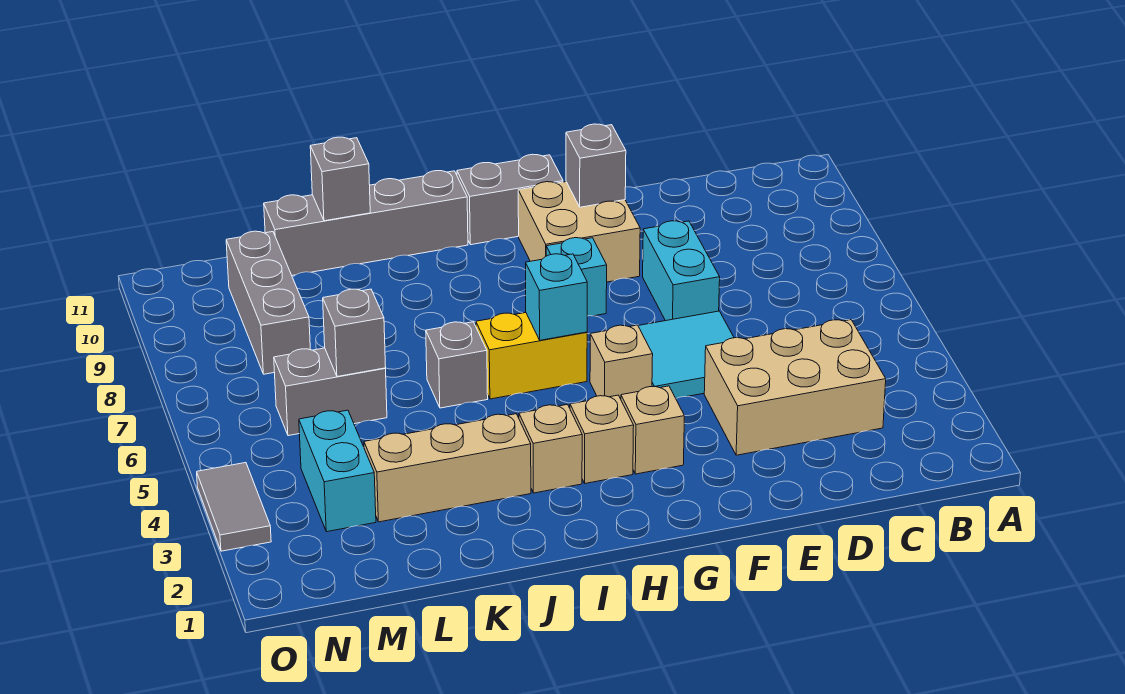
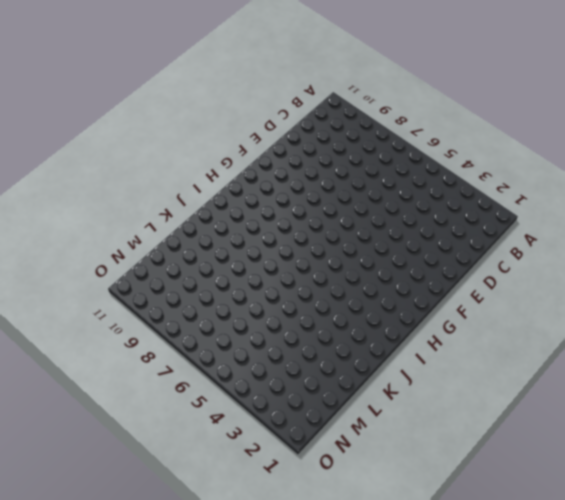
none -> tan 2x3 brick [704,320,886,455]
none -> cyan 2x2 tile [638,311,734,398]
none -> cyan 1x2 brick [643,221,720,321]

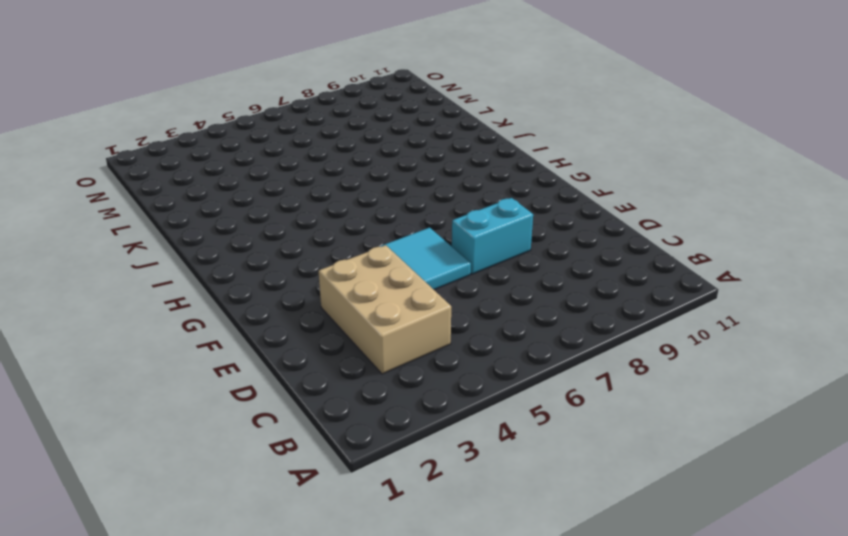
none -> tan 2x2 brick [518,182,640,282]
none -> tan 1x1 brick [621,386,684,474]
none -> tan 1x1 brick [590,325,653,399]

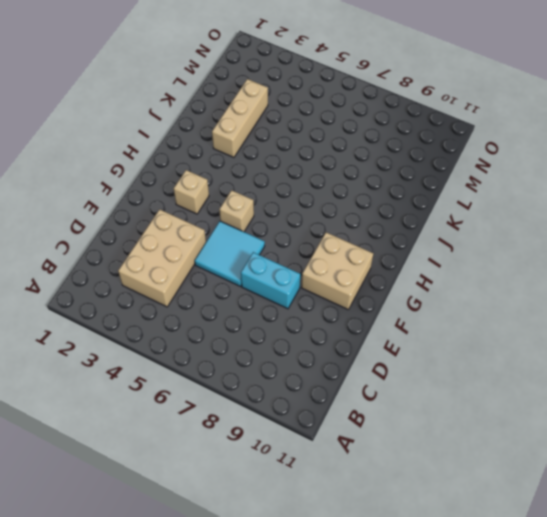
none -> cyan 1x1 brick [546,238,607,316]
none -> grey 1x2 brick [457,154,563,245]
none -> tan 1x1 brick [570,395,634,483]

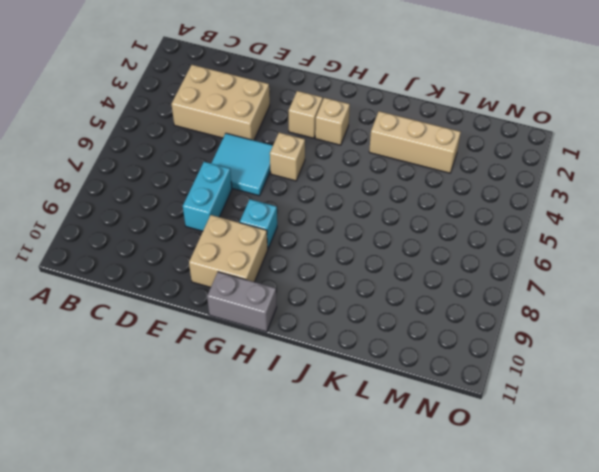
none -> yellow 1x2 brick [476,313,587,399]
none -> tan 1x1 brick [519,404,582,493]
none -> grey 1x4 brick [264,171,468,275]

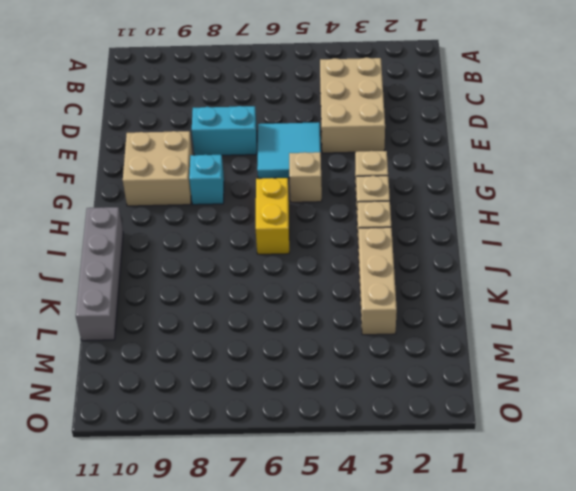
none -> grey 1x2 brick [457,154,563,245]
none -> grey 1x1 brick [426,322,488,408]
none -> grey 1x2 brick [274,348,387,436]

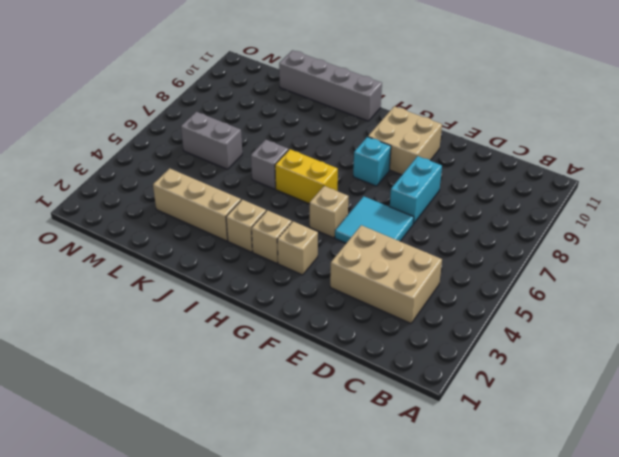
none -> grey 1x2 brick [457,154,563,245]
none -> cyan 1x2 brick [299,410,376,532]
none -> grey 1x3 brick [226,231,310,374]

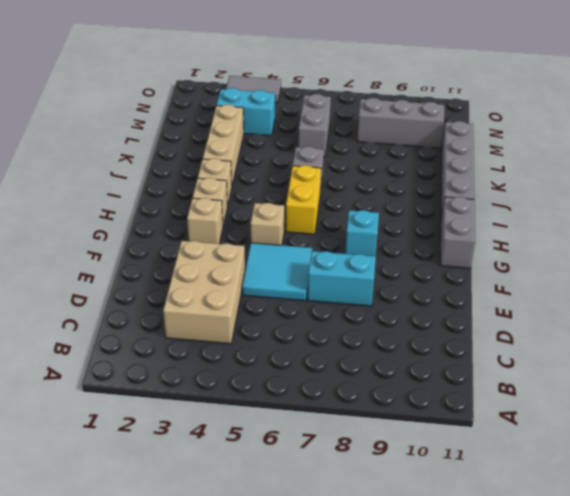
none -> tan 2x2 brick [518,182,640,282]
none -> grey 1x1 brick [566,124,626,207]
none -> cyan 1x1 brick [526,254,587,340]

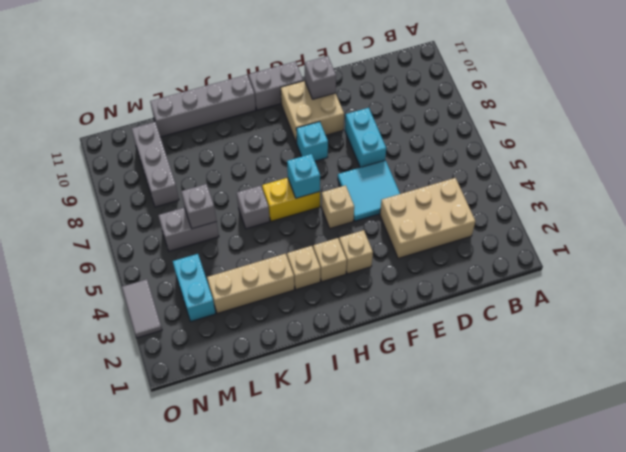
none -> grey 1x1 brick [310,137,370,221]

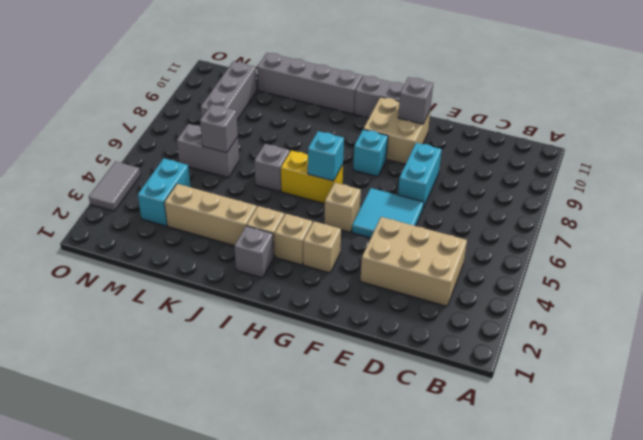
grey 1x1 brick [234,226,274,278] -> grey 1x1 brick moved to [310,137,370,221]

